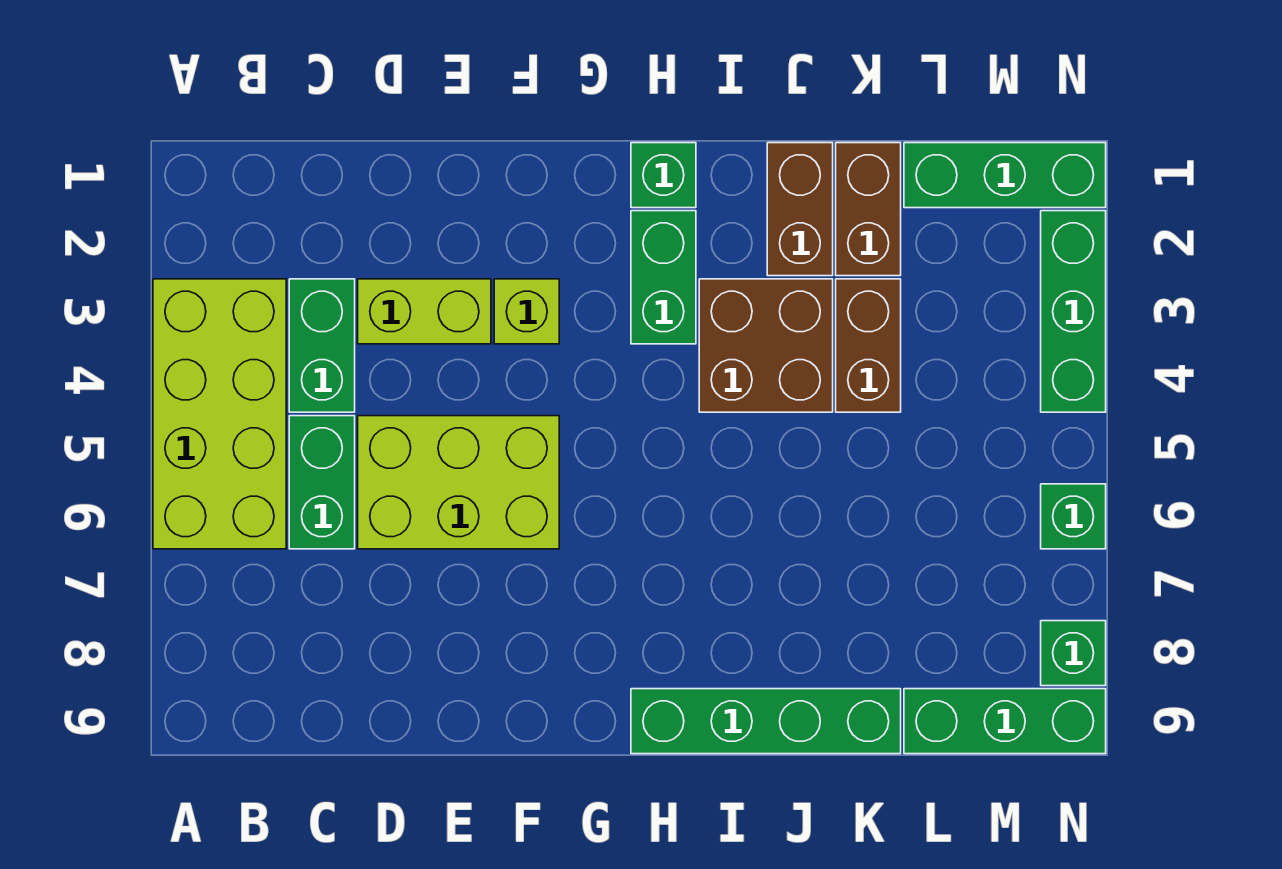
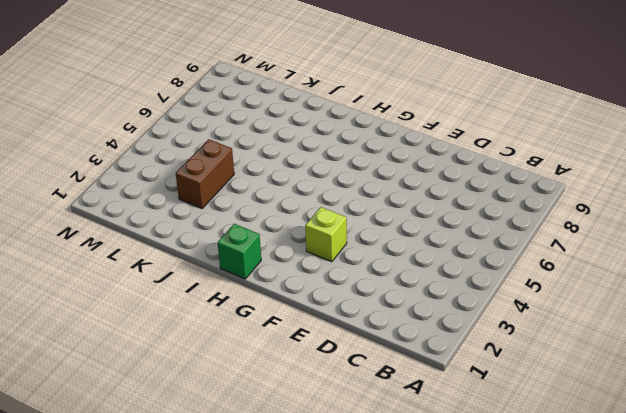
none -> lime 2x4 brick [153,279,286,549]
none -> green 1x2 brick [289,279,355,412]
none -> green 1x2 brick [289,416,355,549]

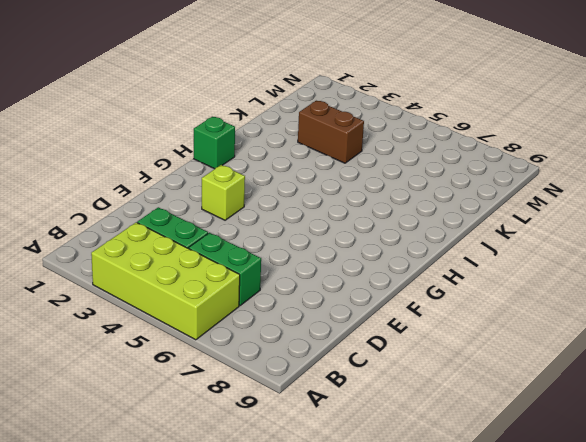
none -> lime 1x2 brick [358,279,491,344]
none -> lime 2x3 brick [358,416,559,549]
none -> green 1x2 brick [631,211,696,344]

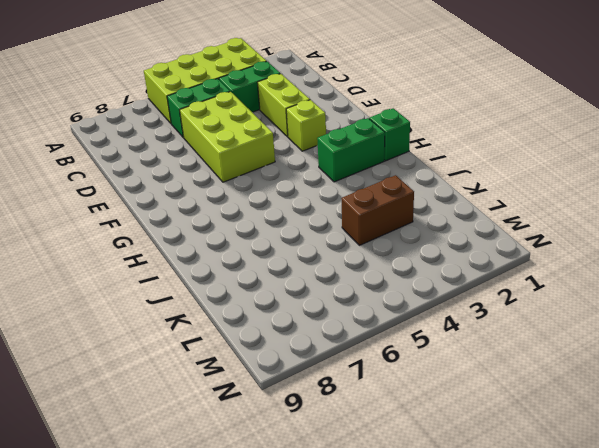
none -> green 1x4 brick [631,689,901,754]
none -> brown 2x2 brick [699,279,833,412]
none -> brown 1x2 brick [767,143,833,276]

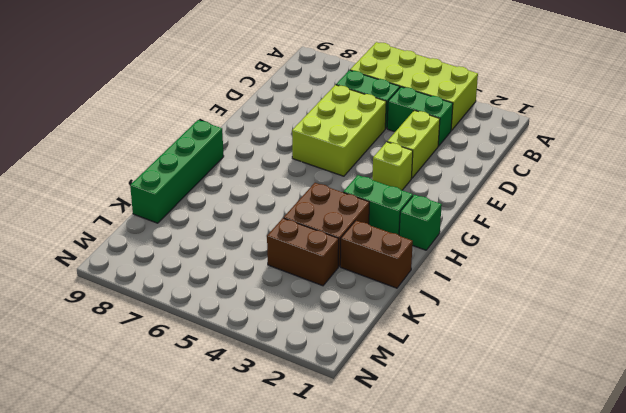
none -> brown 1x2 brick [836,143,901,276]
none -> green 1x3 brick [904,143,1106,208]
none -> green 1x3 brick [904,689,1106,754]

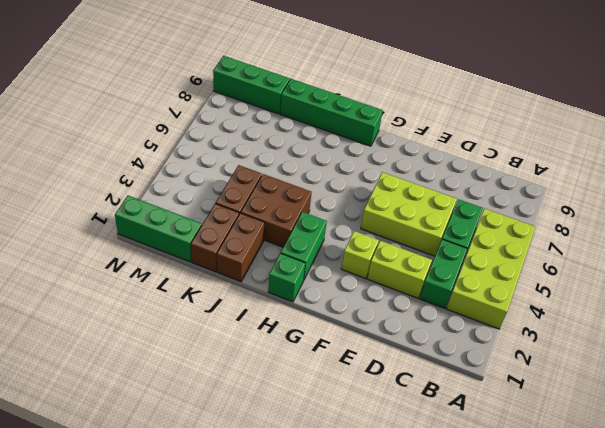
none -> green 1x3 brick [1041,211,1106,412]
none -> green 1x1 brick [1041,484,1106,549]
none -> green 1x1 brick [1041,621,1106,686]

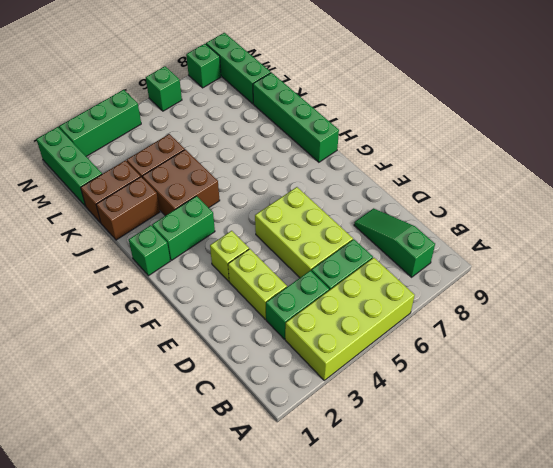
green 1x3 slope [354,208,435,277] -> none

